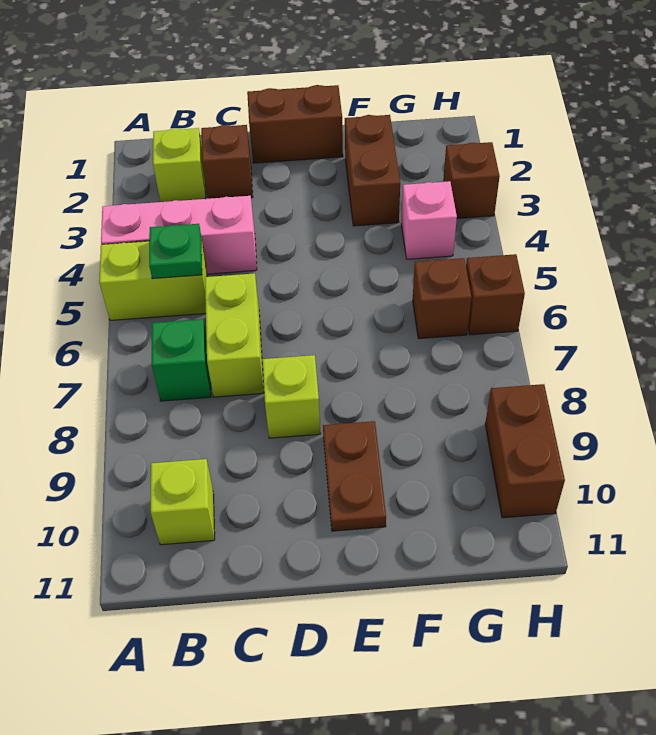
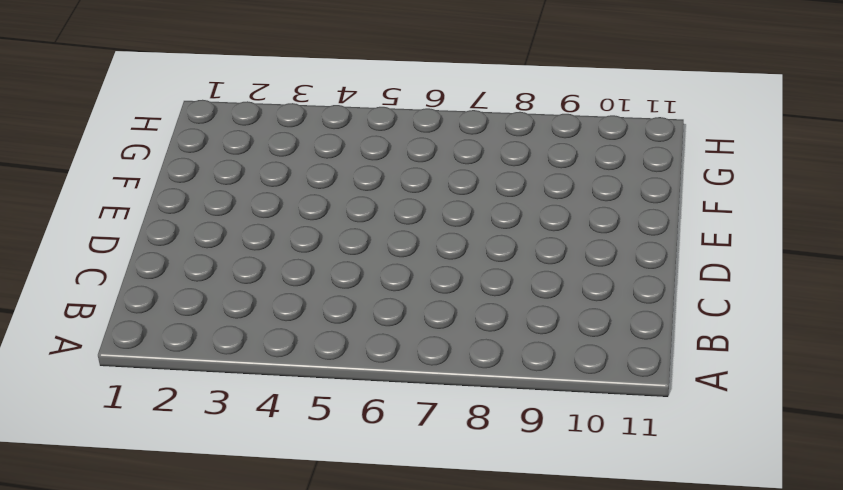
none -> pink 1x3 brick [101,196,257,274]
none -> lime 1x2 brick [99,238,208,320]
none -> lime 1x1 brick [153,128,206,202]

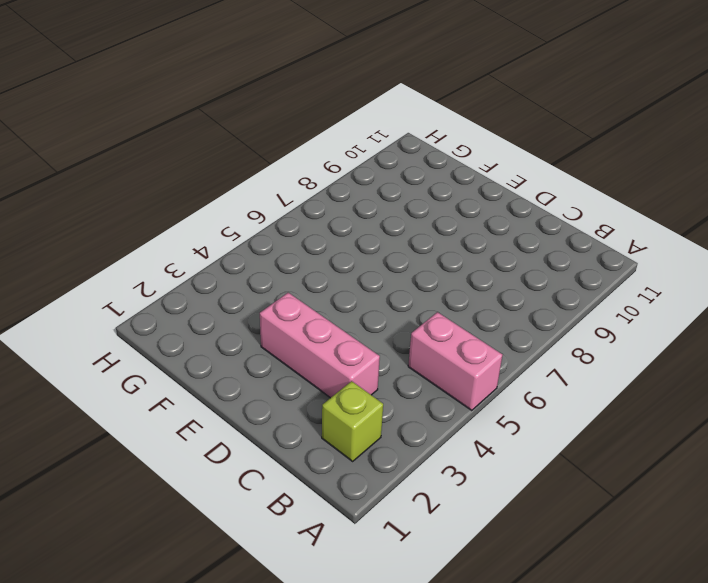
pink 1x2 brick [408,312,502,411] -> lime 1x2 brick [99,238,208,320]
pink 1x3 brick [260,293,380,398] -> pink 1x3 brick moved to [101,196,257,274]
none -> green 1x1 brick [152,319,211,401]
none -> lime 1x1 brick [151,459,215,545]
none -> brown 1x1 brick [201,125,253,199]

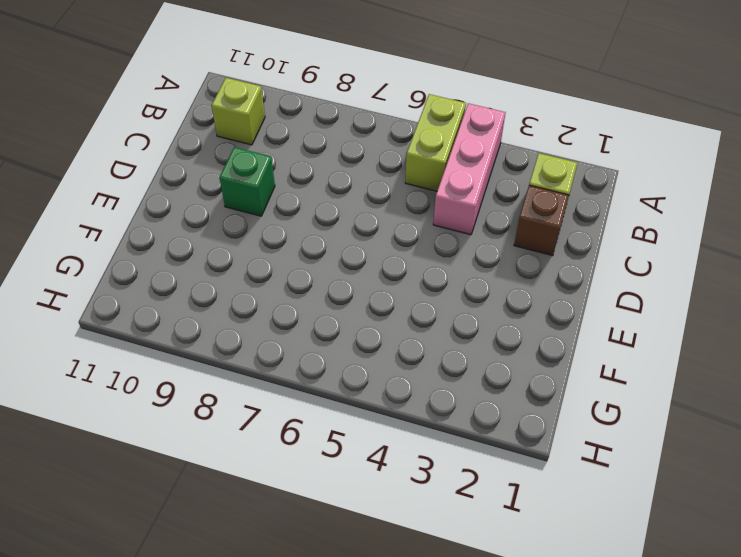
green 1x1 brick [219,147,275,216] -> green 1x1 brick moved to [152,319,211,401]
none -> lime 1x2 brick [205,273,264,397]
none -> brown 1x2 brick [247,85,343,163]
none -> lime 1x1 brick [262,355,321,438]

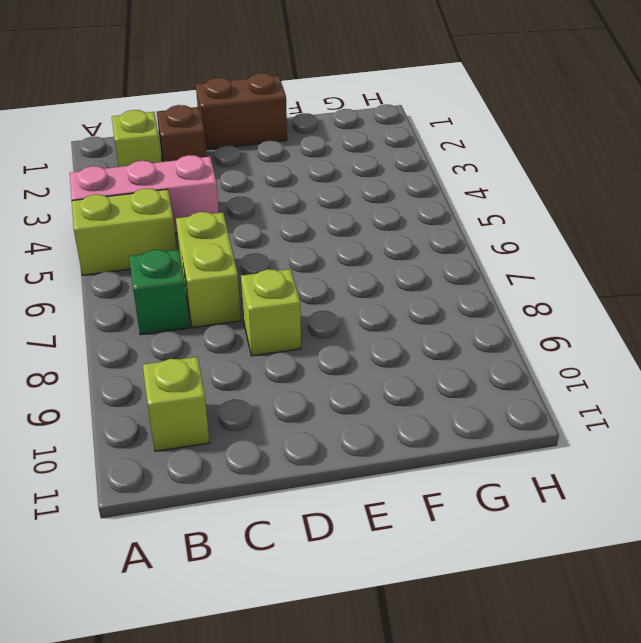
none -> brown 1x2 plate [323,421,386,531]
none -> brown 1x2 brick [345,115,400,226]
none -> pink 1x1 brick [401,181,457,259]

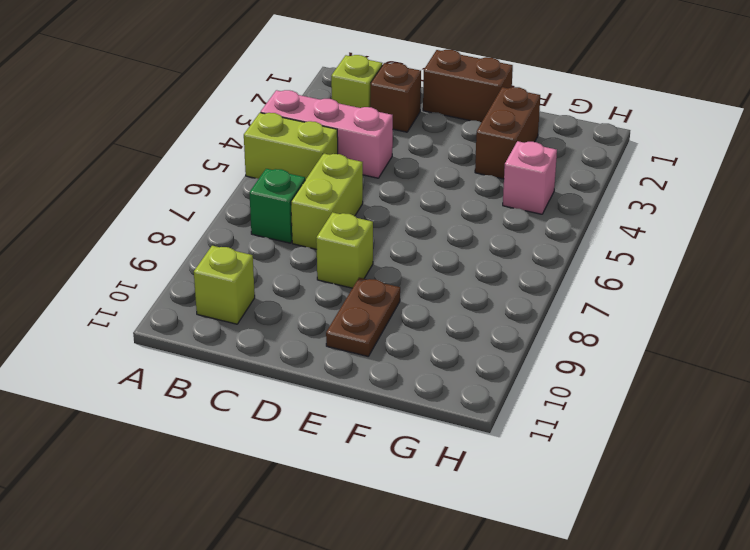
none -> brown 1x1 brick [413,258,472,339]
none -> brown 1x1 brick [443,142,500,218]
none -> brown 1x1 brick [466,254,525,335]

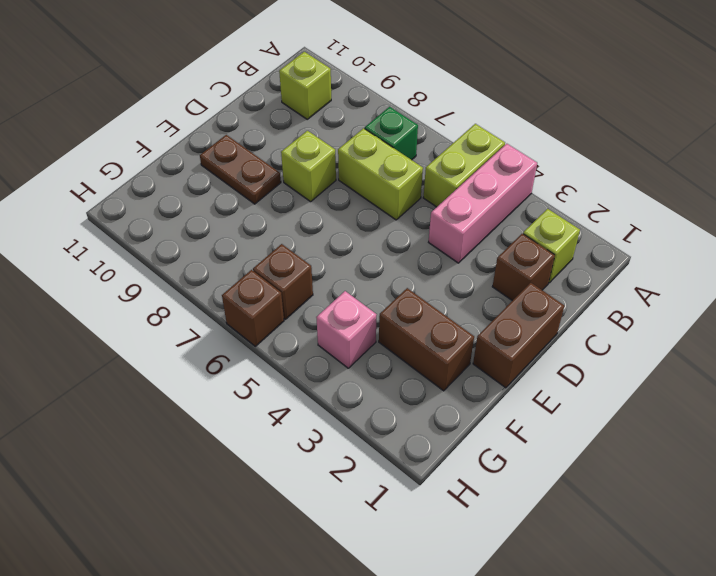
none -> brown 1x1 brick [443,142,500,218]
none -> brown 1x2 brick [485,384,565,518]
none -> green 1x1 plate [149,224,202,279]

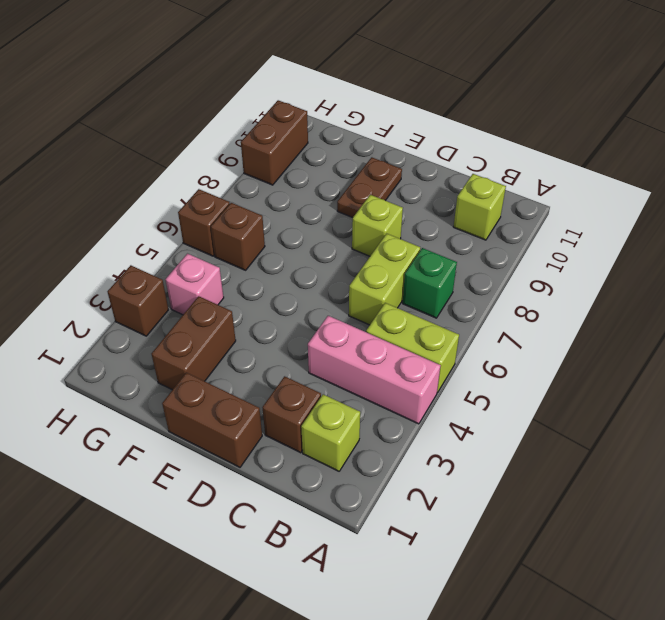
none -> green 1x1 plate [149,224,202,279]

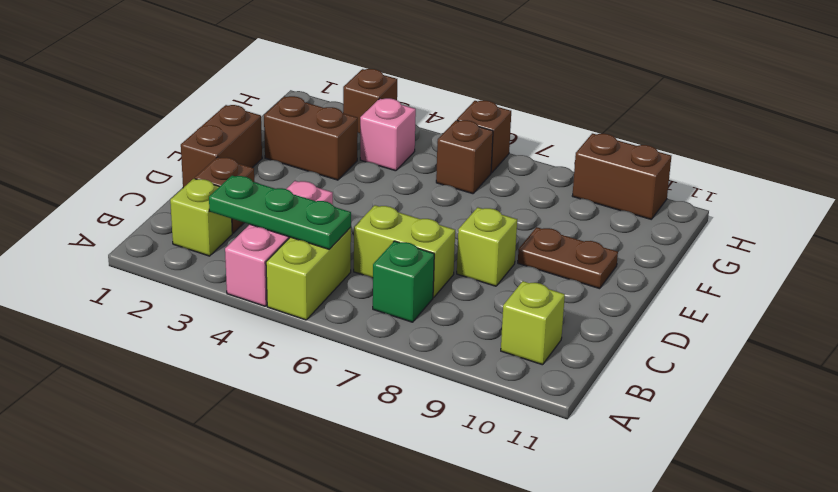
green 1x3 plate [209,175,351,249] -> green 1x1 plate [149,224,202,279]

